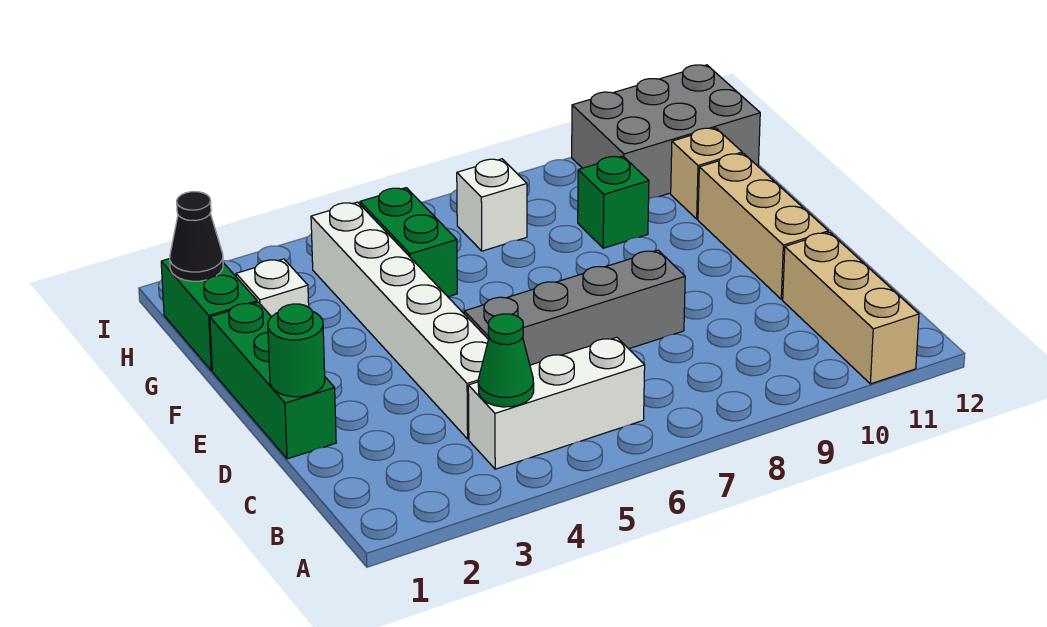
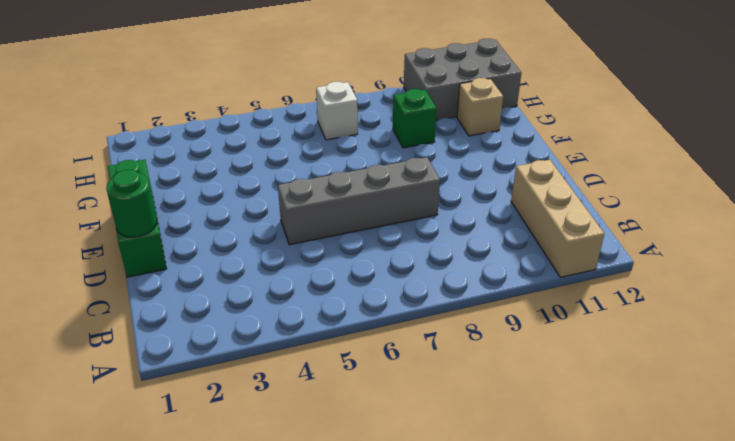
none -> white 1x3 brick [468,337,645,469]
none -> white 1x6 brick [311,202,488,439]
none -> tan 1x3 brick [698,153,828,299]

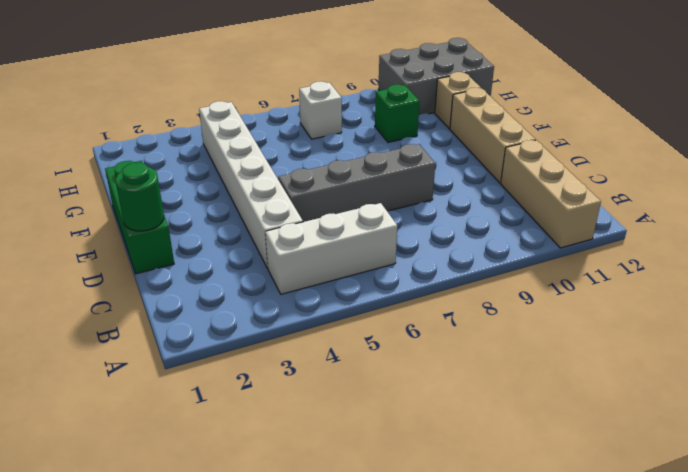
none -> green 1x2 brick [161,259,257,370]
none -> white 1x1 brick [236,259,309,317]
none -> green 1x2 brick [360,188,457,297]

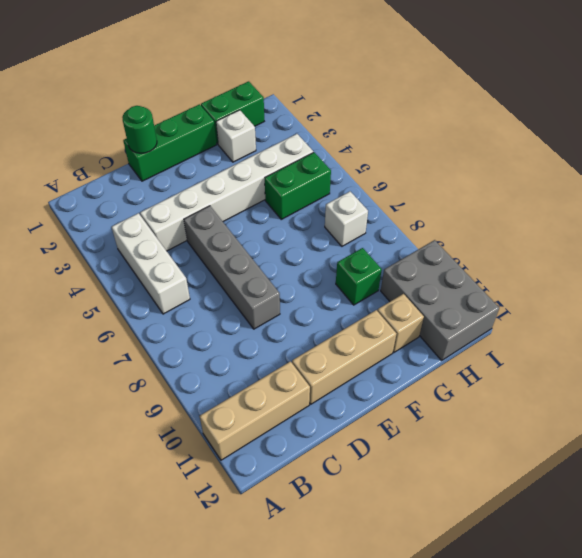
none -> green 1x1 cone [478,314,534,407]
none -> black 1x1 cone [170,192,223,281]

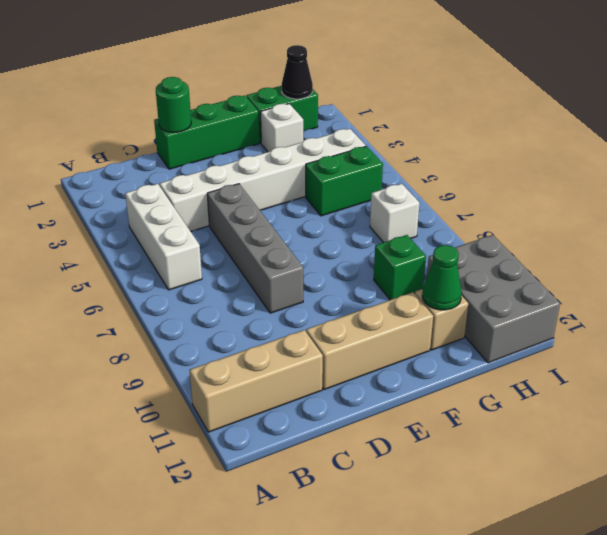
green 1x1 cone [422,245,462,310] -> green 1x1 cone moved to [478,314,534,407]

